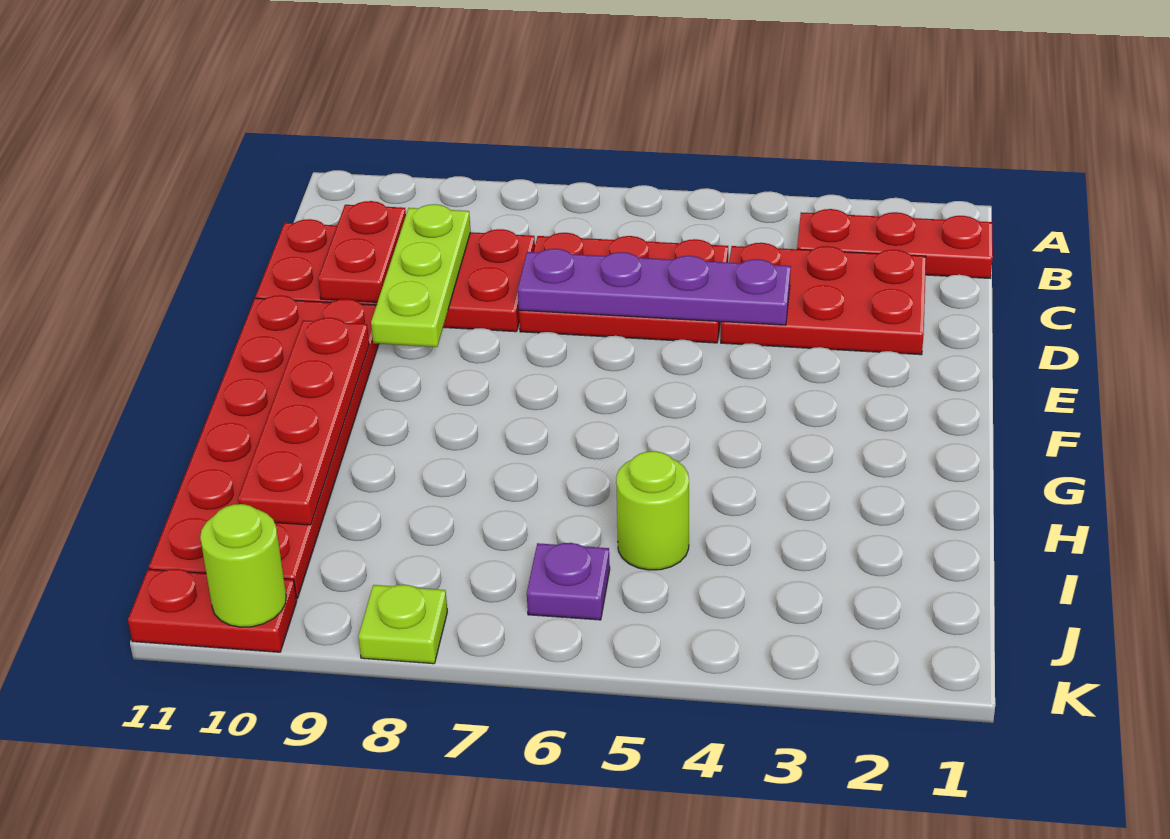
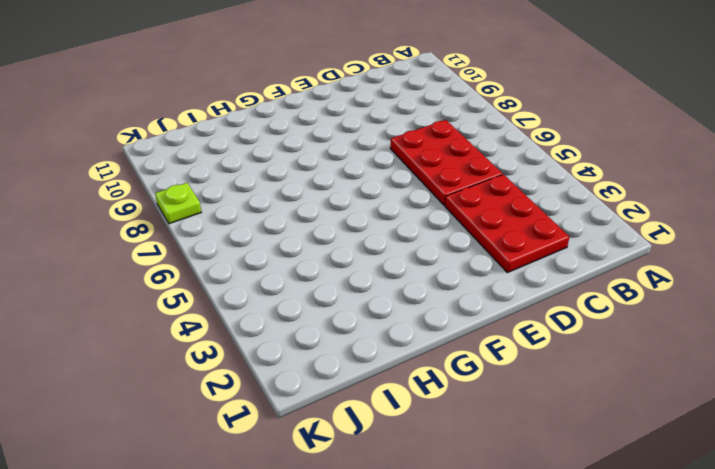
none -> red 1x3 plate [797,209,993,278]
none -> red 2x4 plate [256,219,535,332]
none -> red 2x6 plate [149,295,379,599]

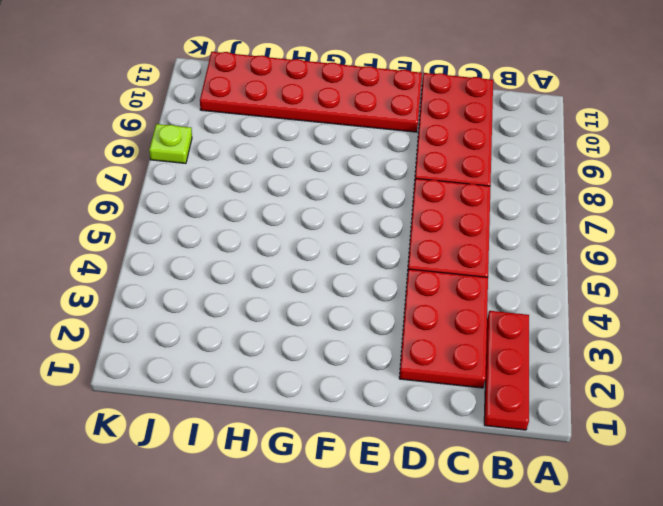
none -> lime 1x1 round brick [616,451,689,570]
none -> purple 1x1 plate [527,543,610,620]
none -> red 1x2 plate [128,569,297,652]

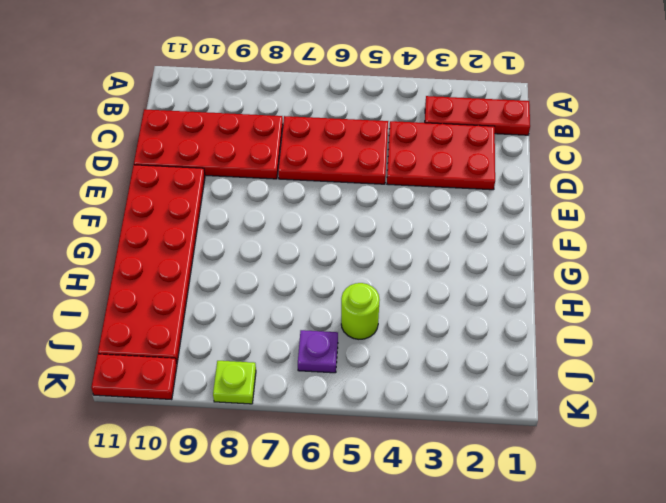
none -> lime 1x3 plate [371,204,471,347]
none -> red 1x2 plate [318,201,406,302]
none -> purple 1x4 plate [518,249,791,325]

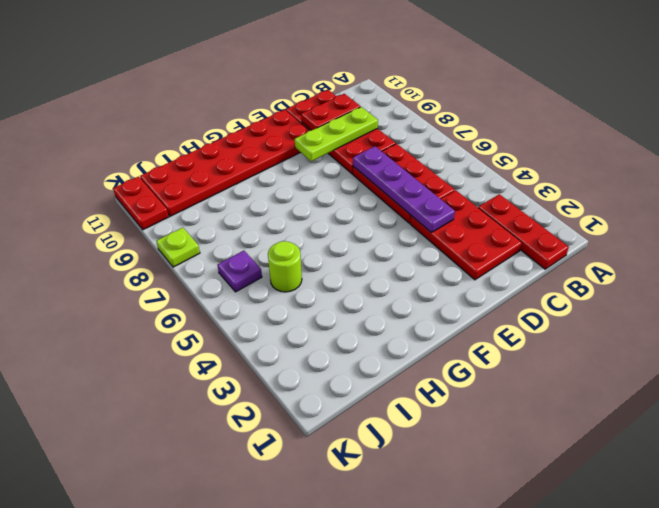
none -> red 1x4 plate [238,318,369,525]
none -> lime 1x1 round brick [200,504,286,627]

